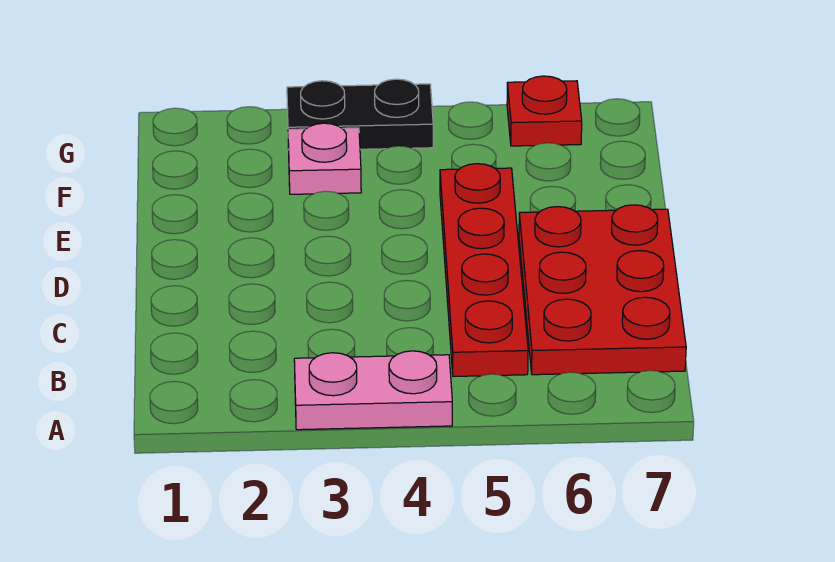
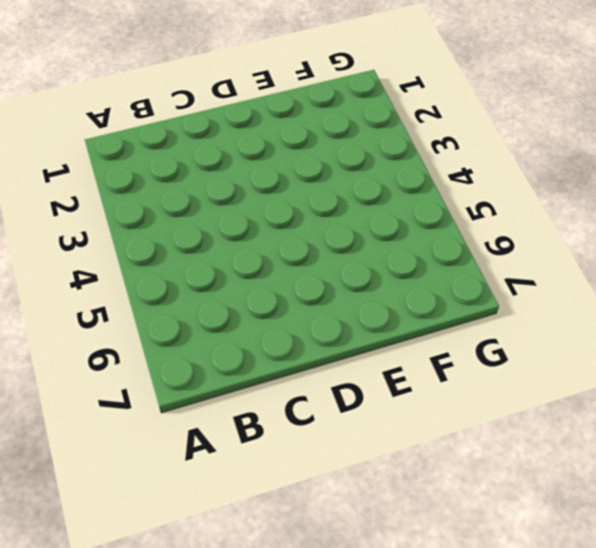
none -> pink 1x2 plate [294,351,452,430]
none -> red 1x4 plate [440,164,528,376]

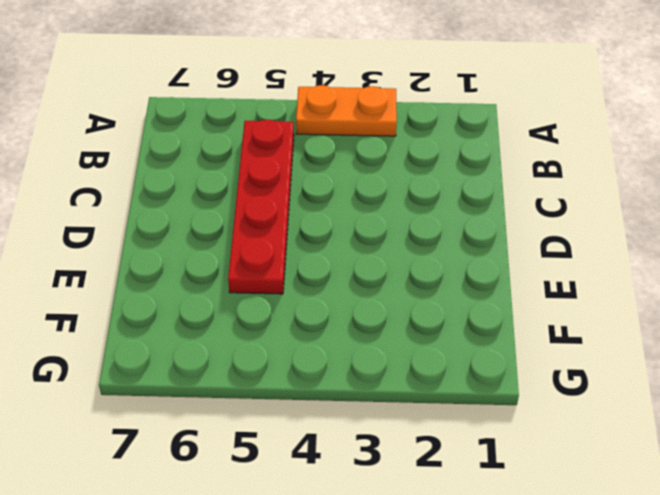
orange 1x2 plate [296,85,397,136] -> pink 1x2 plate [294,351,452,430]
none -> red 2x3 plate [519,205,686,375]
none -> pink 1x1 plate [288,123,361,194]

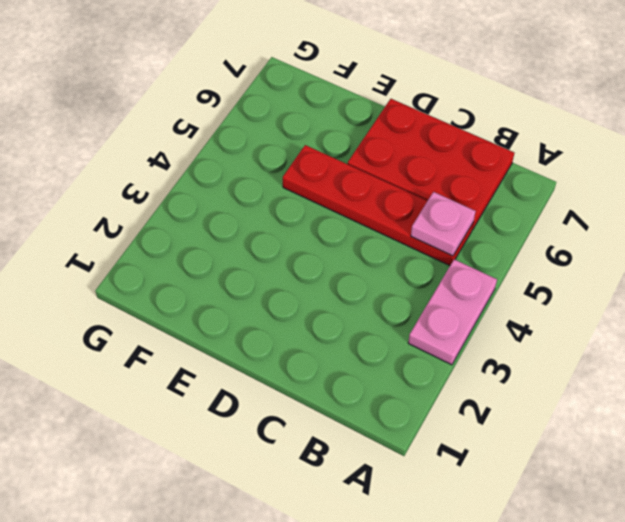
pink 1x1 plate [411,192,476,256] -> pink 1x1 plate moved to [288,123,361,194]
none -> black 1x2 plate [287,79,433,149]
none -> red 1x1 plate [507,76,582,146]

